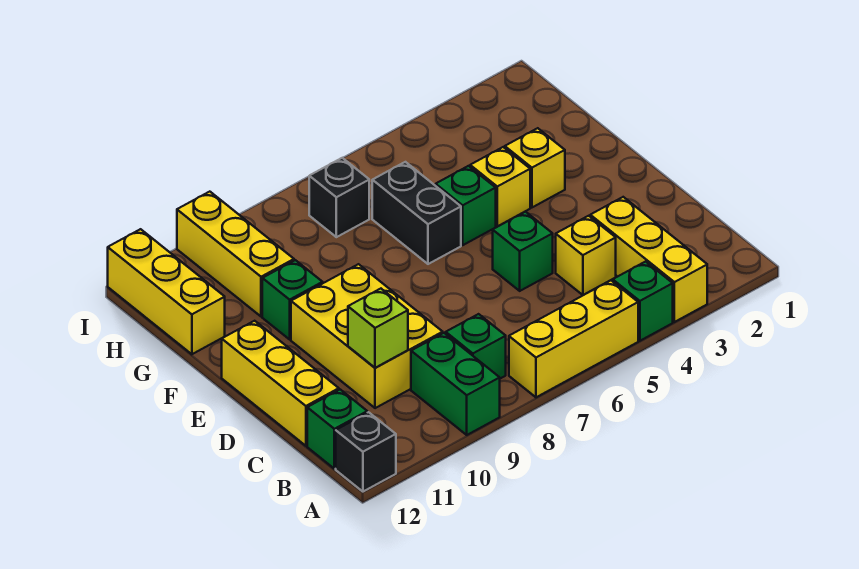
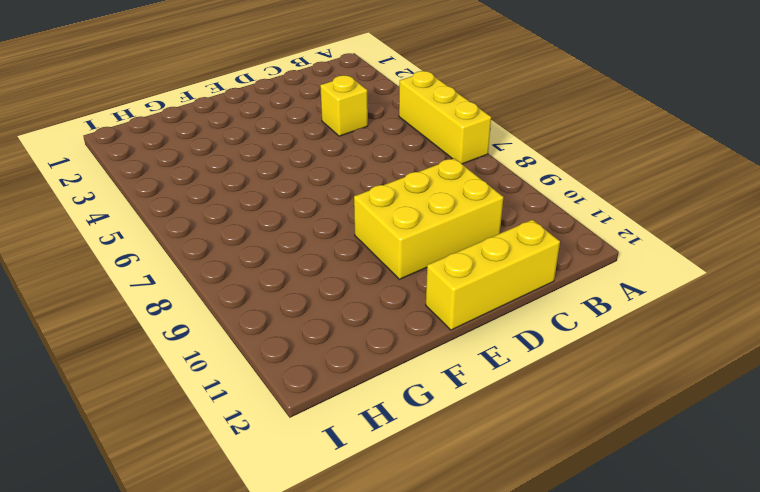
none -> yellow 1x3 brick [590,197,707,322]
none -> green 1x1 brick [613,262,673,341]
none -> green 1x2 brick [411,333,500,435]

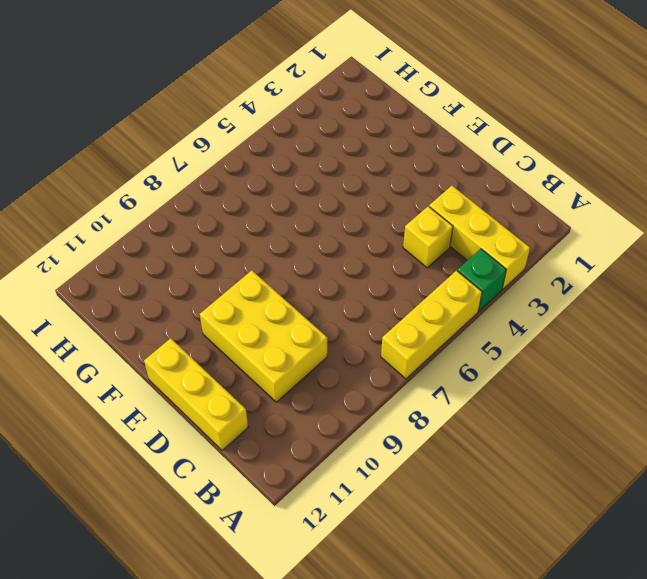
none -> green 1x2 brick [411,333,500,435]
none -> black 1x1 brick [336,412,396,492]
none -> green 1x1 brick [446,314,506,379]

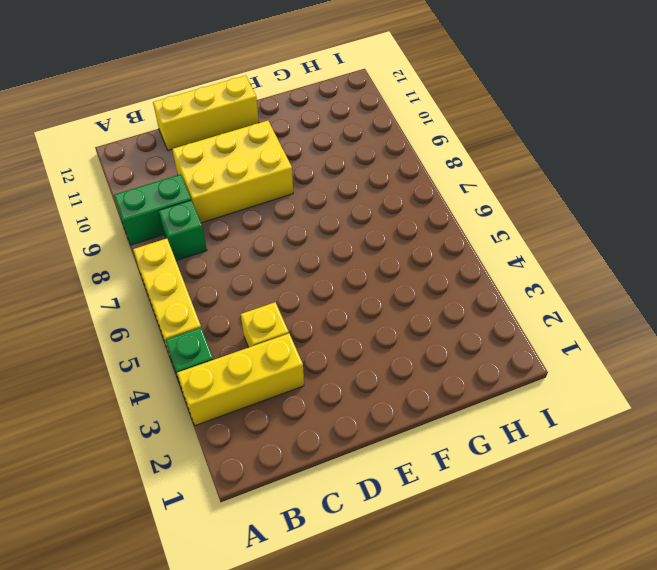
none -> black 1x1 brick [336,412,396,492]
none -> green 1x1 brick [307,390,367,469]
none -> green 1x1 brick [493,212,553,291]

